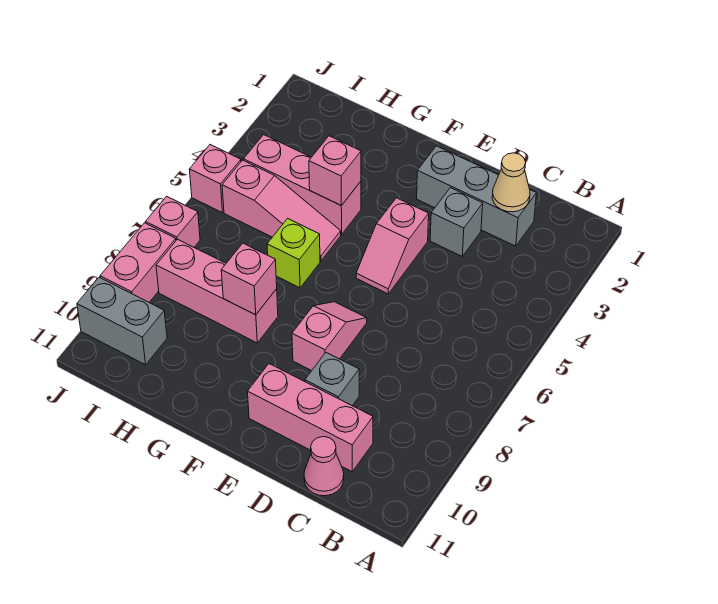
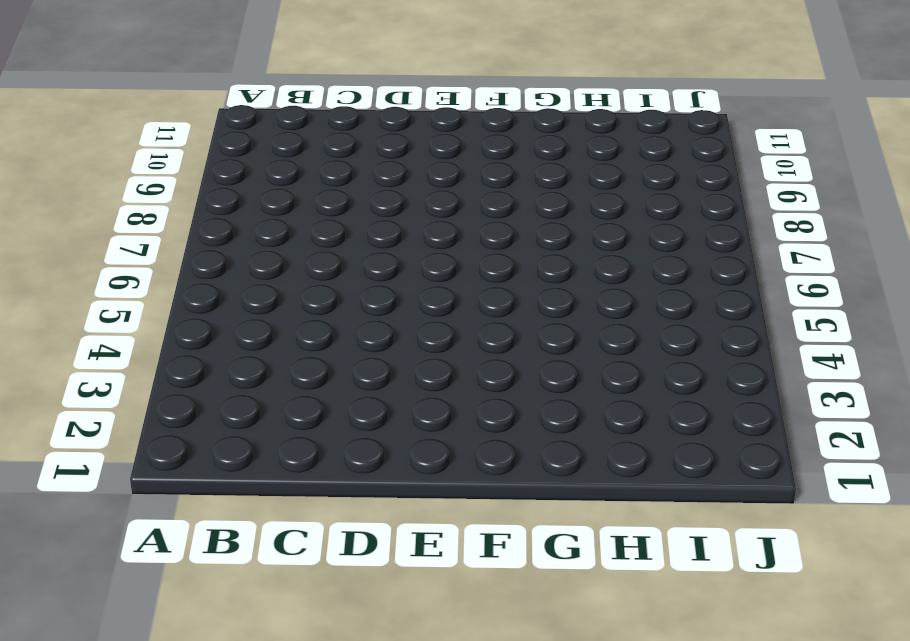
none -> grey 1x3 brick [417,146,536,246]
none -> pink 1x3 brick [248,364,373,472]
none -> pink 1x1 cone [304,437,344,496]

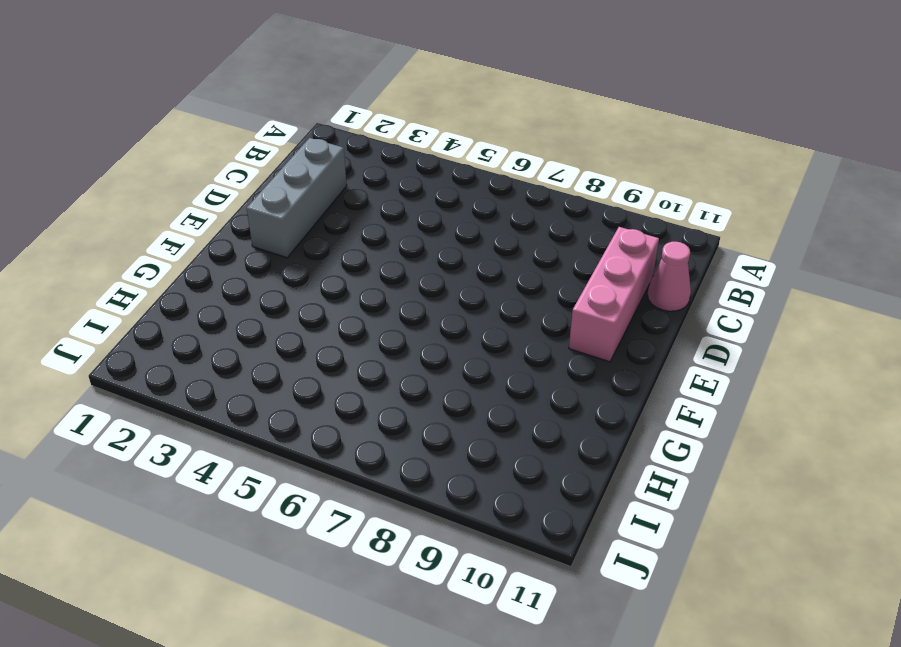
none -> grey 1x1 brick [430,188,483,256]
none -> grey 1x1 brick [305,353,359,406]
none -> pink 1x2 slope [356,198,429,294]

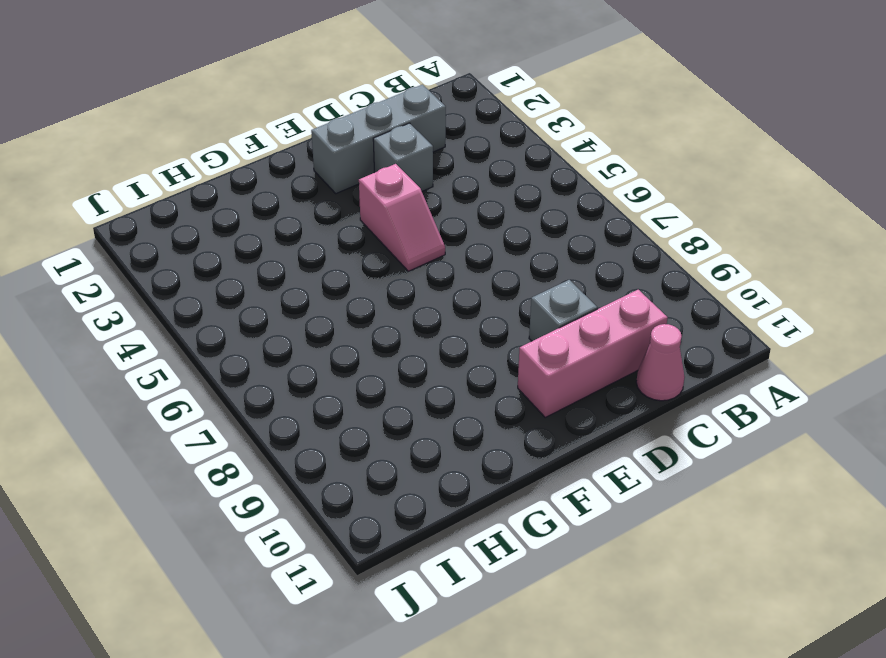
none -> pink 1x2 slope [292,302,367,371]
none -> pink 1x3 brick [244,135,361,234]
none -> pink 1x3 slope [222,160,341,261]

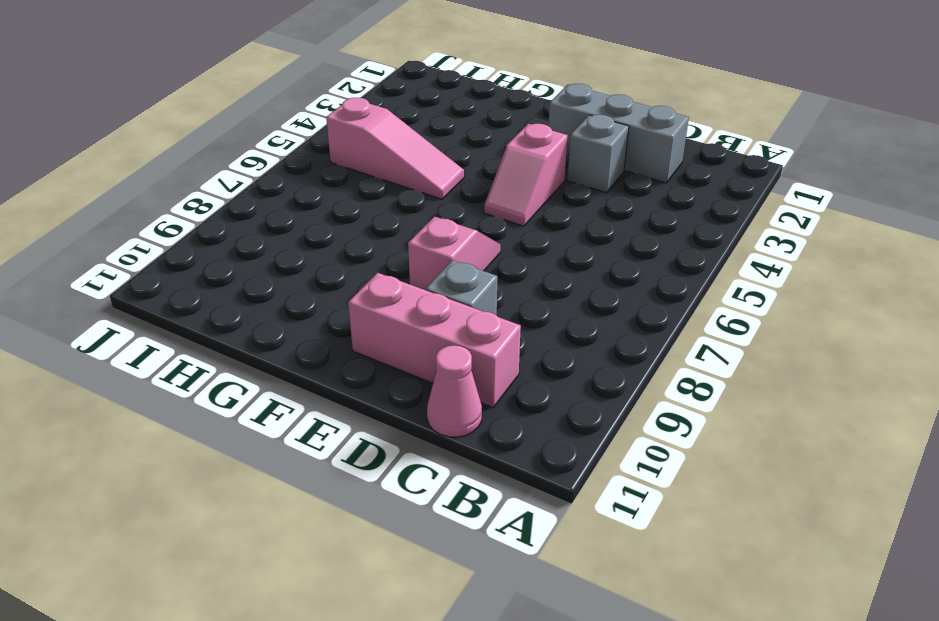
none -> pink 1x3 brick [244,135,361,234]
none -> lime 1x1 brick [267,218,320,288]
none -> pink 1x3 brick [156,239,278,343]

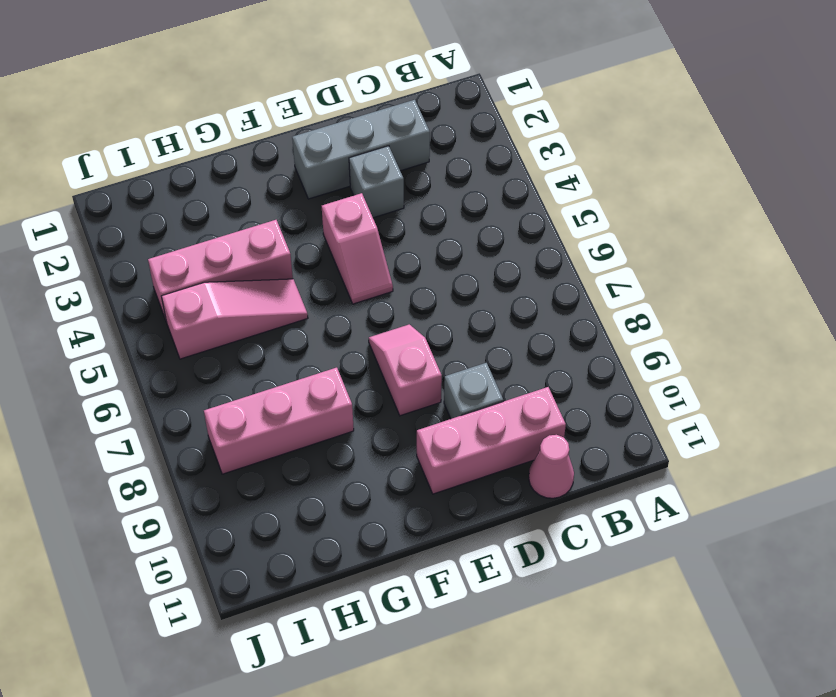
none -> lime 1x1 brick [267,218,320,288]
none -> grey 1x2 brick [77,277,167,365]
none -> pink 1x1 brick [189,145,241,213]

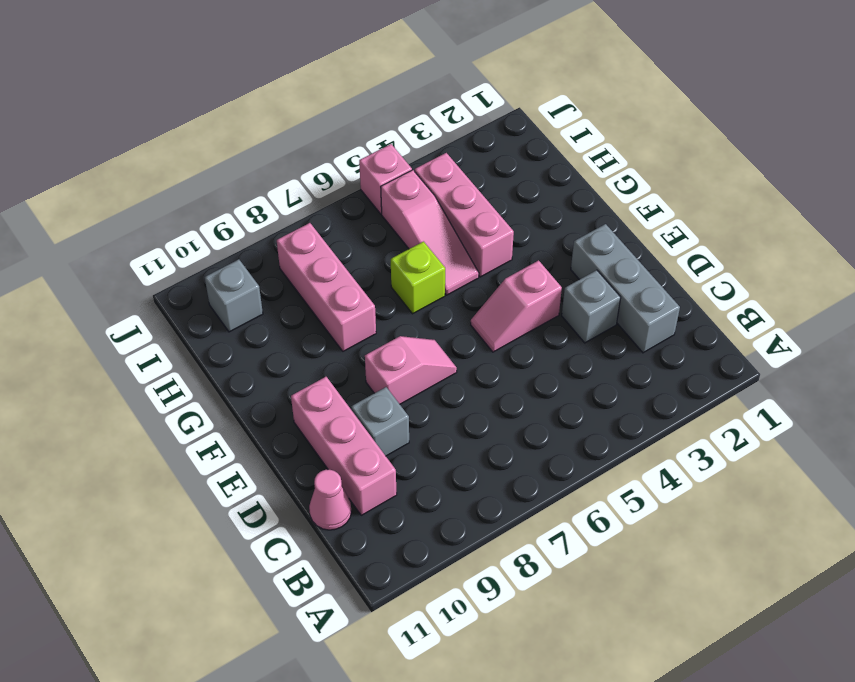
grey 1x1 brick [205,259,263,332] -> grey 1x2 brick [77,277,167,365]
none -> pink 1x1 brick [146,196,200,247]
none -> pink 1x2 brick [100,223,176,302]
none -> tan 1x1 cone [492,153,530,212]

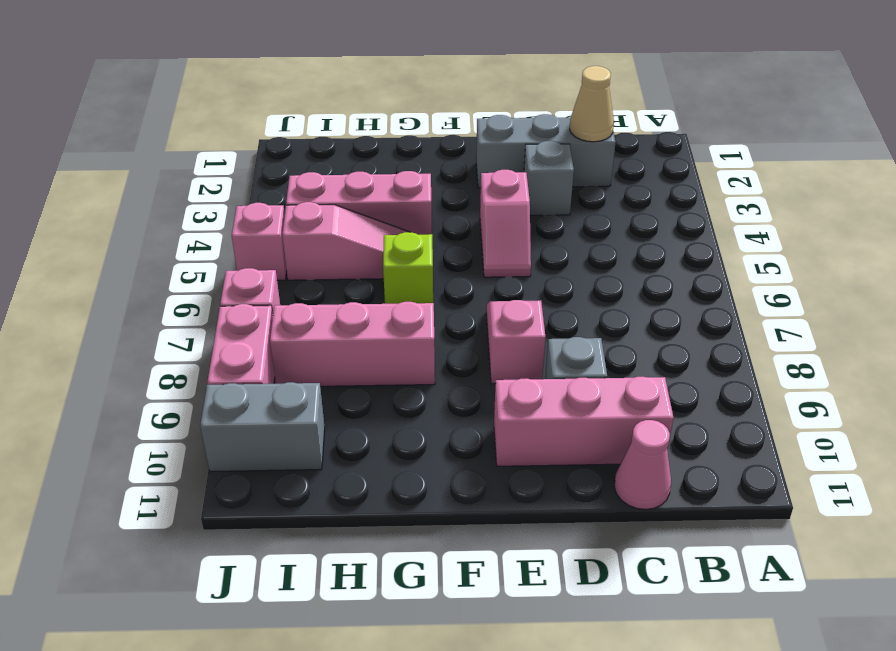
none -> pink 1x1 brick [309,136,361,206]
none -> pink 1x1 brick [221,243,277,315]

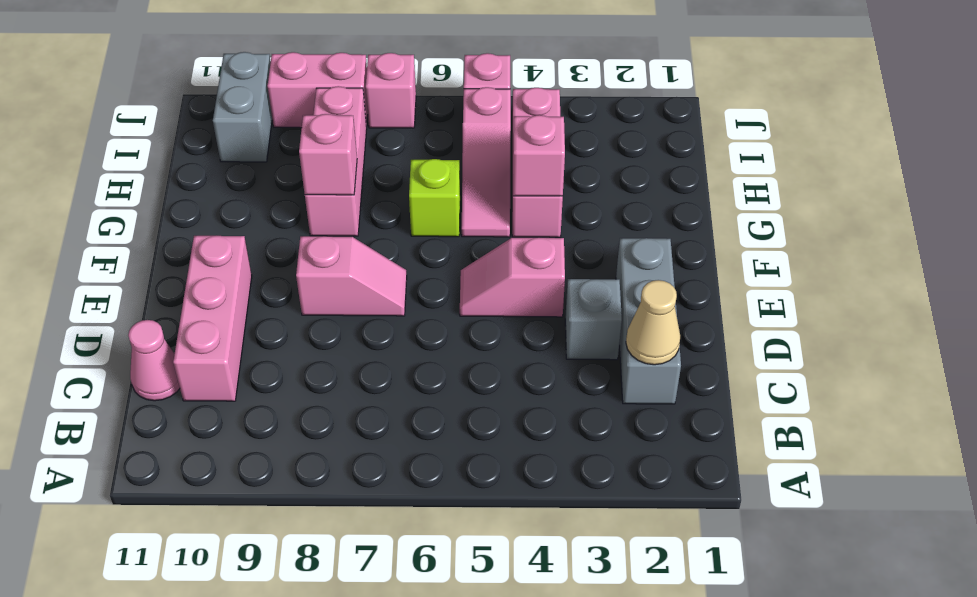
none -> grey 1x1 brick [305,353,359,406]

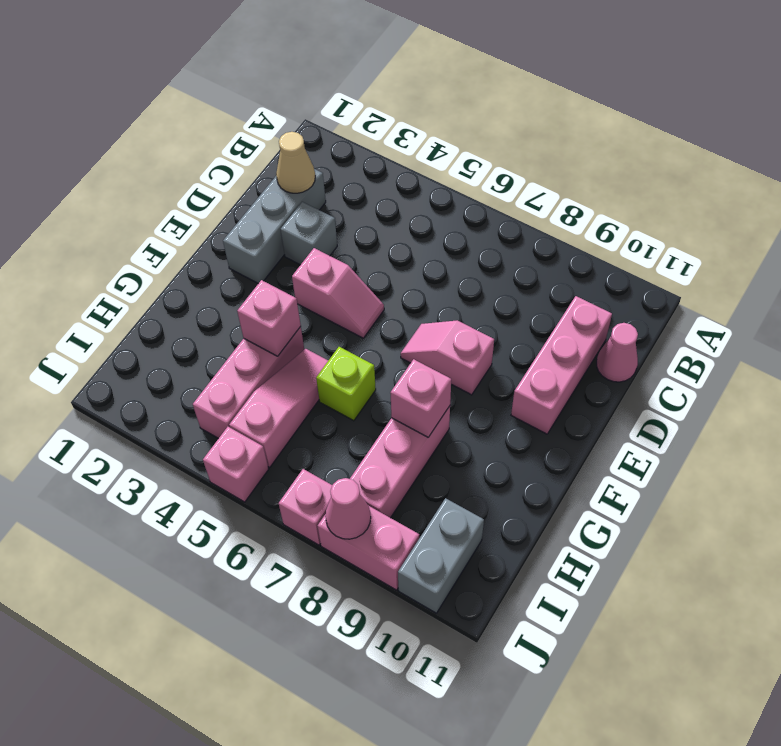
pink 1x1 cone [325,478,371,539] -> none
none -> grey 1x1 brick [305,353,359,406]

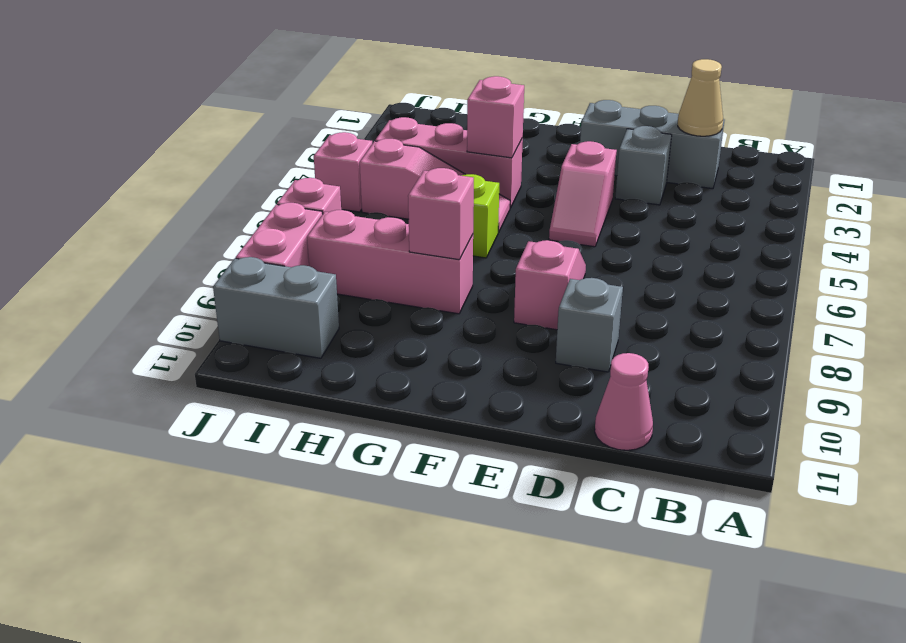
none -> pink 1x3 brick [248,364,373,472]

